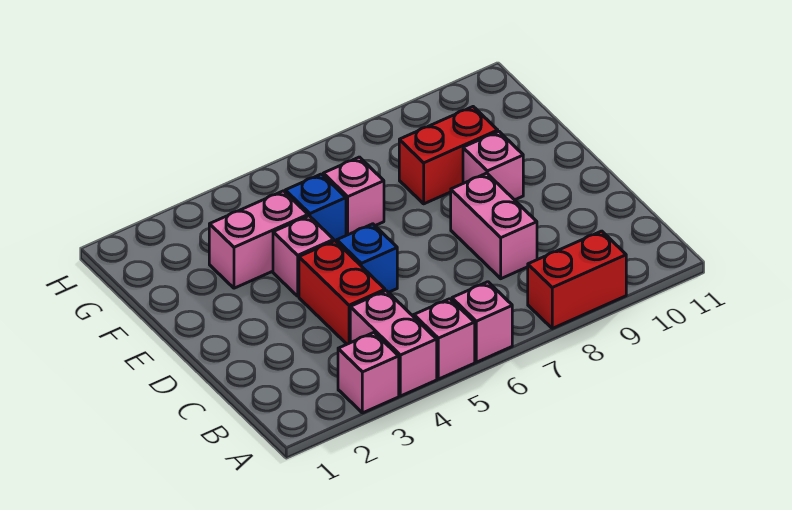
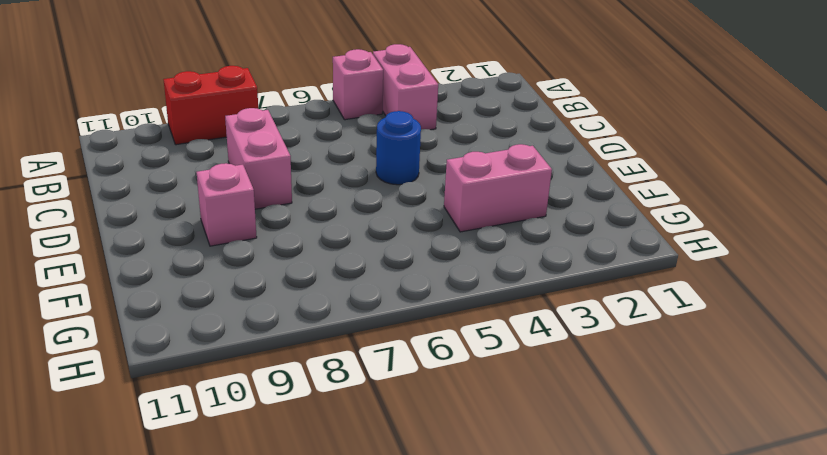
blue 1x1 round brick [376,111,421,185] -> blue 1x1 brick [337,224,397,292]
none -> pink 1x1 brick [338,333,399,413]
none -> pink 1x1 brick [452,282,512,362]
none -> red 1x2 brick [299,241,385,344]

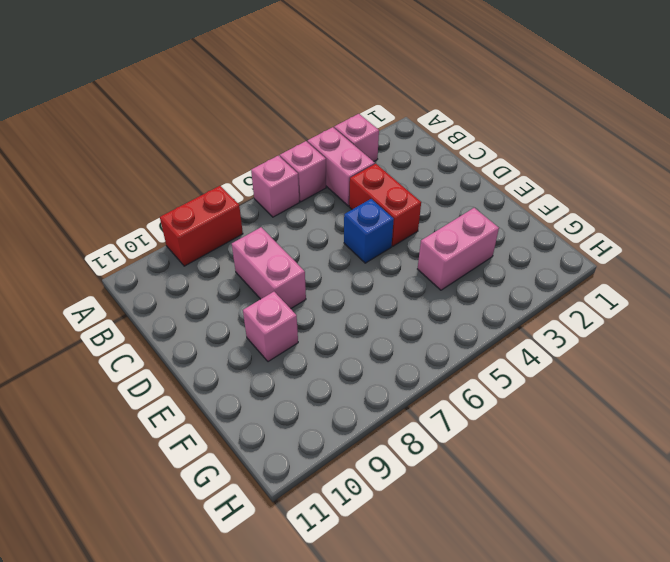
none -> pink 1x1 brick [273,216,334,296]
none -> blue 1x1 brick [285,174,346,242]
none -> pink 1x1 brick [323,157,384,235]

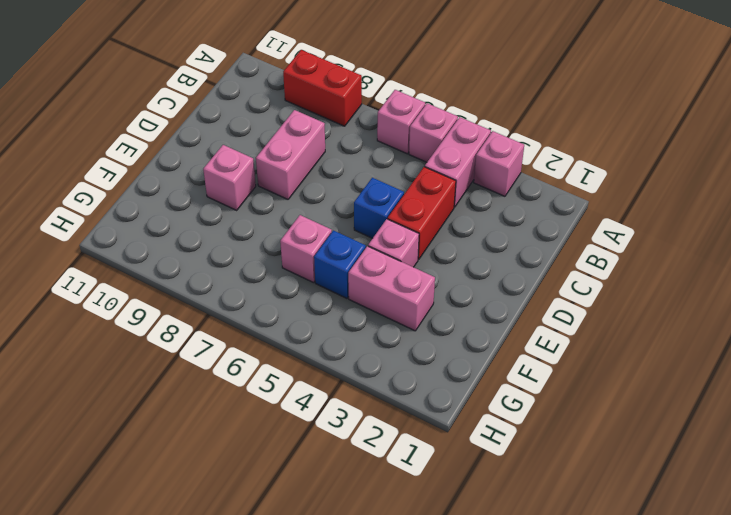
none -> red 1x2 brick [399,107,498,204]

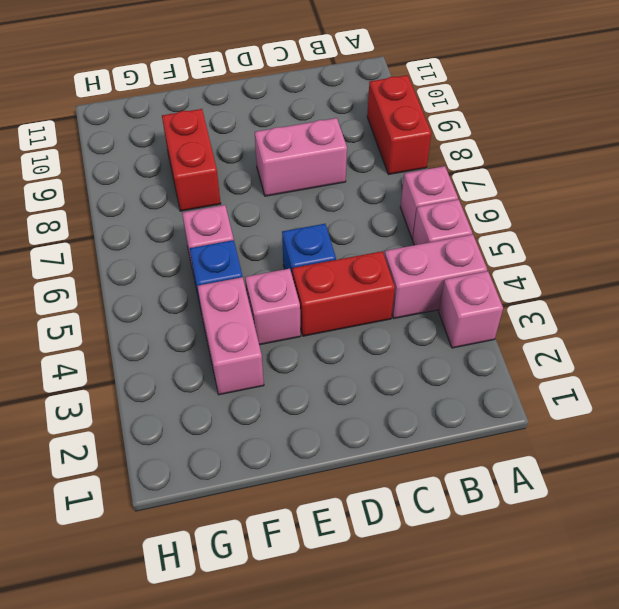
none -> pink 1x1 brick [463,131,523,200]

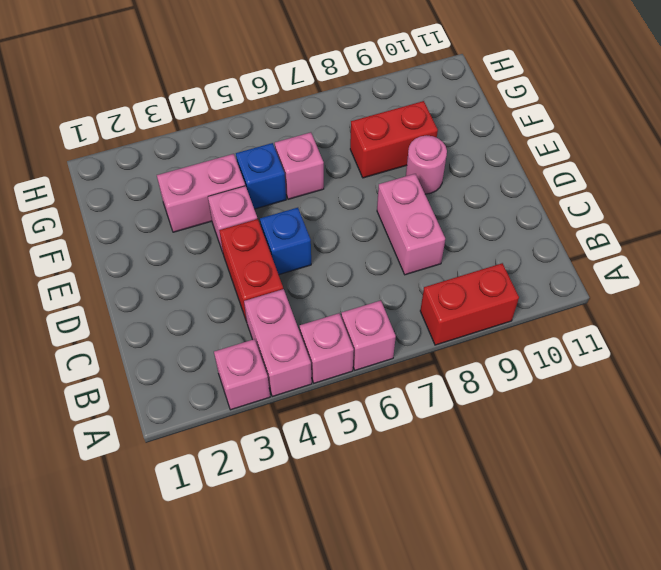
pink 1x1 round brick [406,135,447,194] -> pink 1x1 brick [463,131,523,200]

